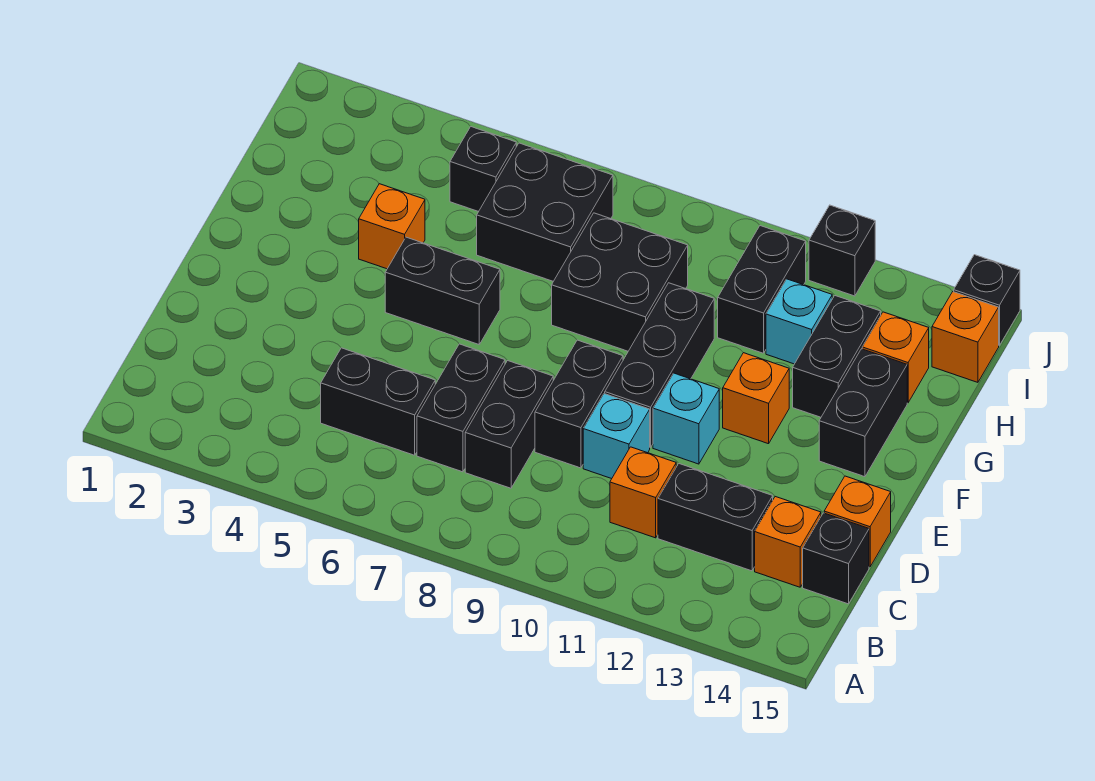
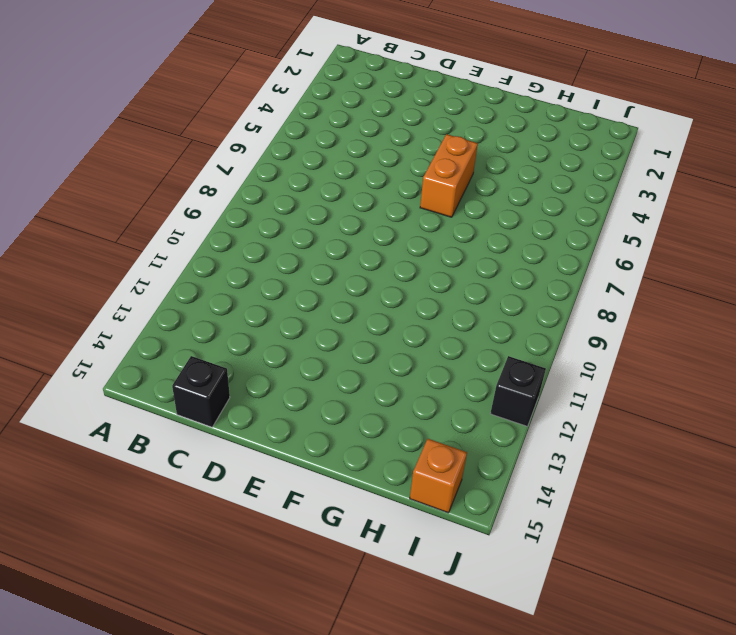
orange 1x2 brick [420,134,478,217] -> black 1x2 brick [385,237,500,344]
none -> black 1x2 brick [321,348,435,455]
none -> black 1x2 brick [417,344,505,472]
none -> black 1x2 brick [465,360,553,488]

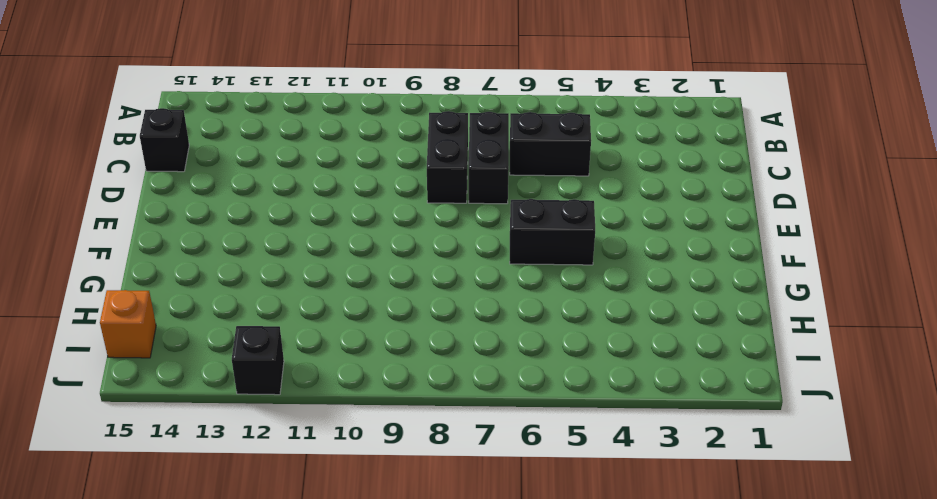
none -> orange 1x1 brick [610,447,676,538]
none -> black 1x2 brick [658,464,773,571]
none -> orange 1x1 brick [755,497,821,587]

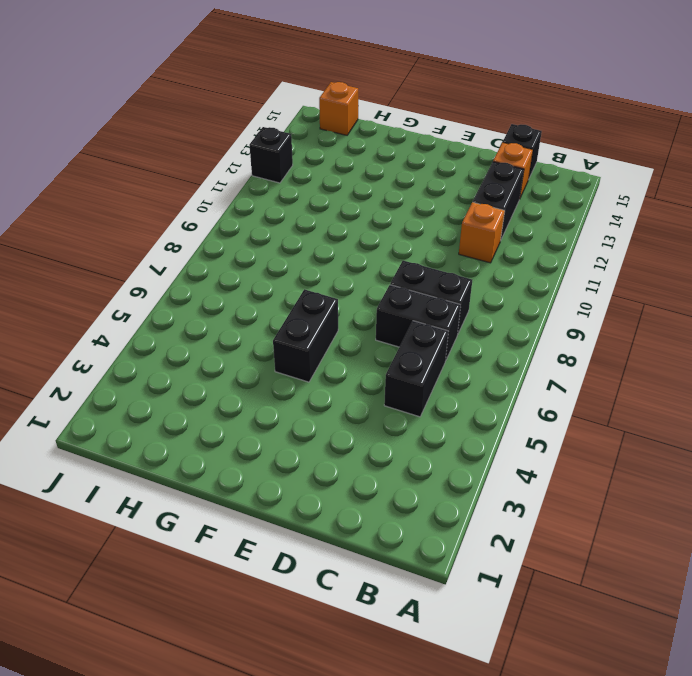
none -> black 1x2 brick [535,340,623,468]
none -> cyan 1x1 brick [583,394,650,479]
none -> orange 1x1 brick [824,476,891,567]

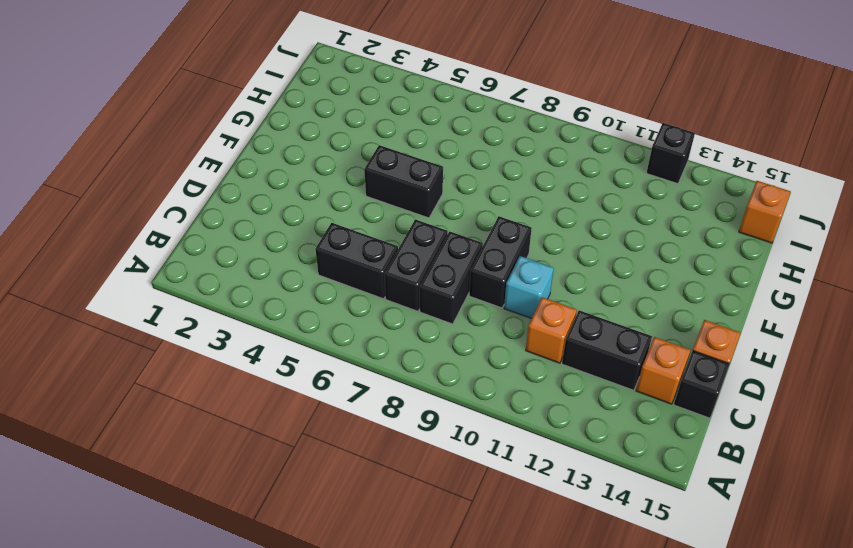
none -> black 1x3 brick [605,283,714,448]
none -> cyan 1x1 brick [653,373,719,464]
none -> orange 1x1 brick [723,353,789,444]

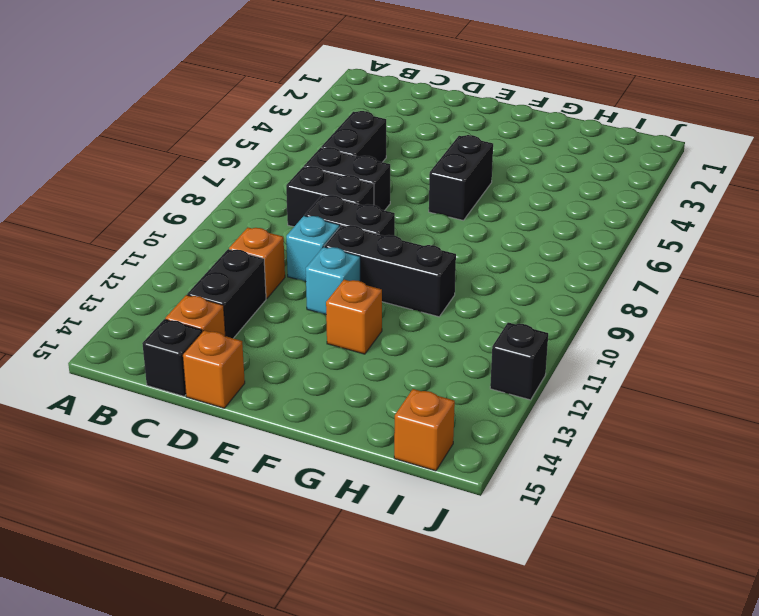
none -> black 1x2 brick [819,349,907,477]
none -> orange 1x1 brick [359,184,425,269]
none -> black 2x2 brick [552,213,688,351]

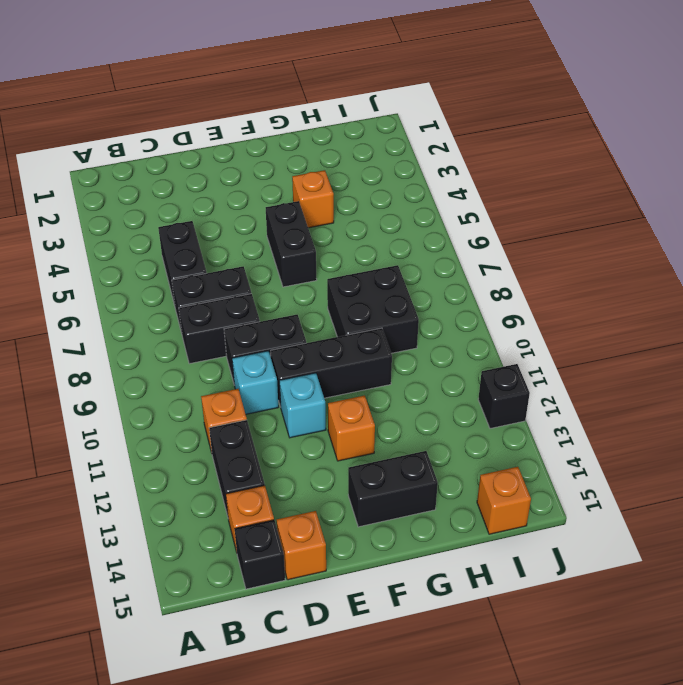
none -> black 1x2 brick [793,296,881,417]
none -> black 2x2 brick [477,143,613,281]
none -> black 1x2 brick [718,226,806,353]

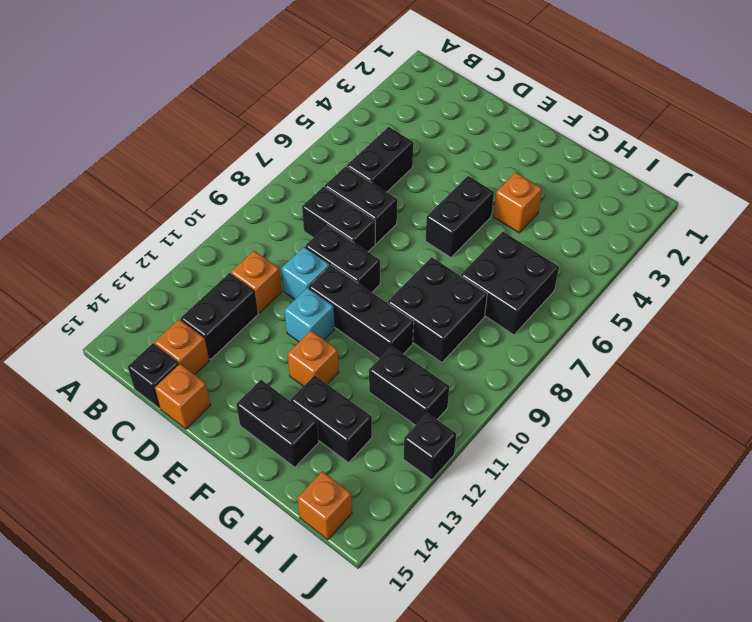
none -> cyan 1x1 brick [766,279,832,364]
none -> orange 1x1 brick [862,312,929,403]
none -> black 1x1 brick [450,127,516,212]

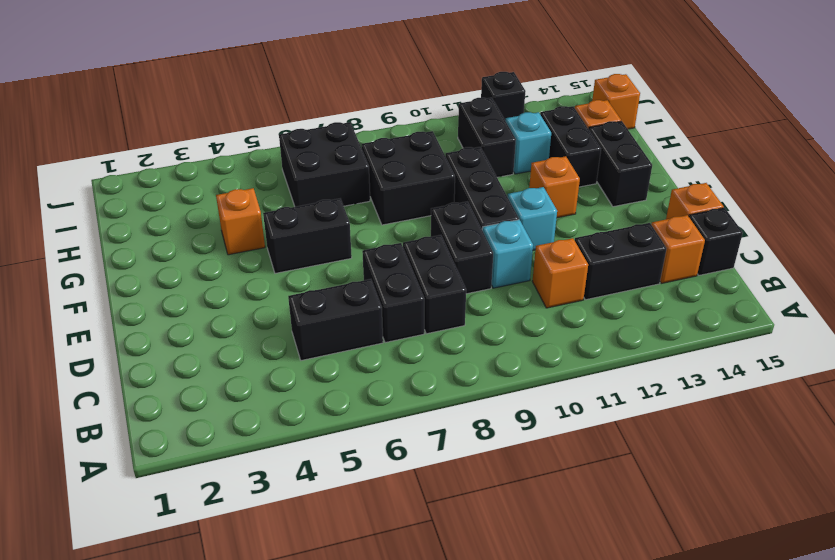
none -> black 1x1 brick [450,127,516,212]
none -> black 1x1 brick [954,255,1020,346]

